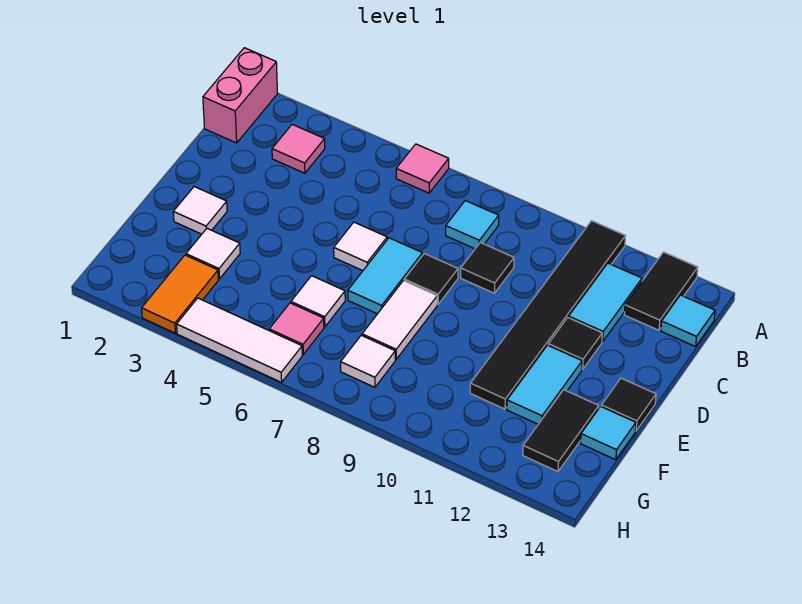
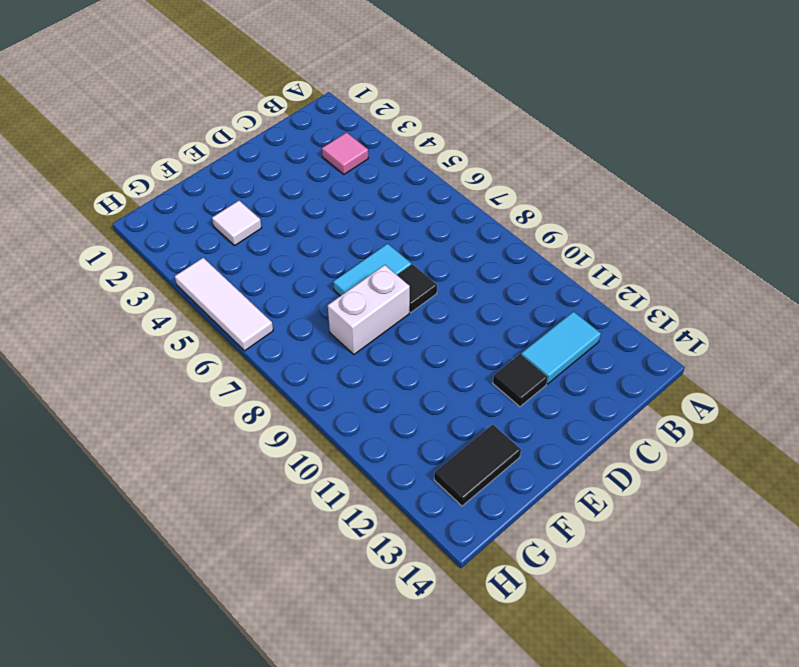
white 1x2 brick [328,265,410,354] -> white 1x2 tile [362,281,437,359]
none -> pink 1x2 brick [203,48,278,143]
none -> pink 1x1 tile [396,144,449,193]
none -> black 1x6 tile [470,221,626,409]

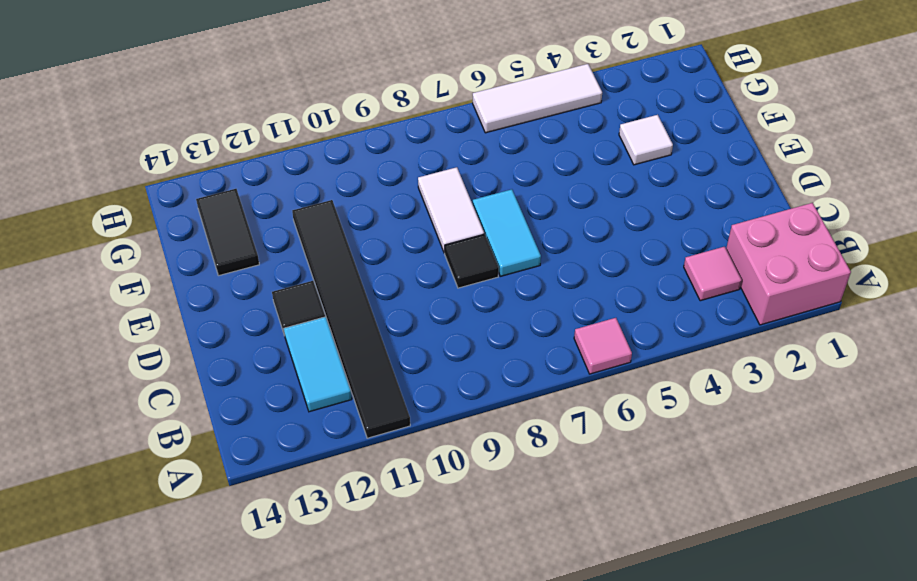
pink 2x2 brick [726,203,851,325] -> pink 1x2 brick [203,48,278,143]
none -> black 1x2 tile [624,252,698,330]
none -> cyan 1x1 tile [446,201,499,249]
none -> cyan 1x1 tile [661,295,715,347]

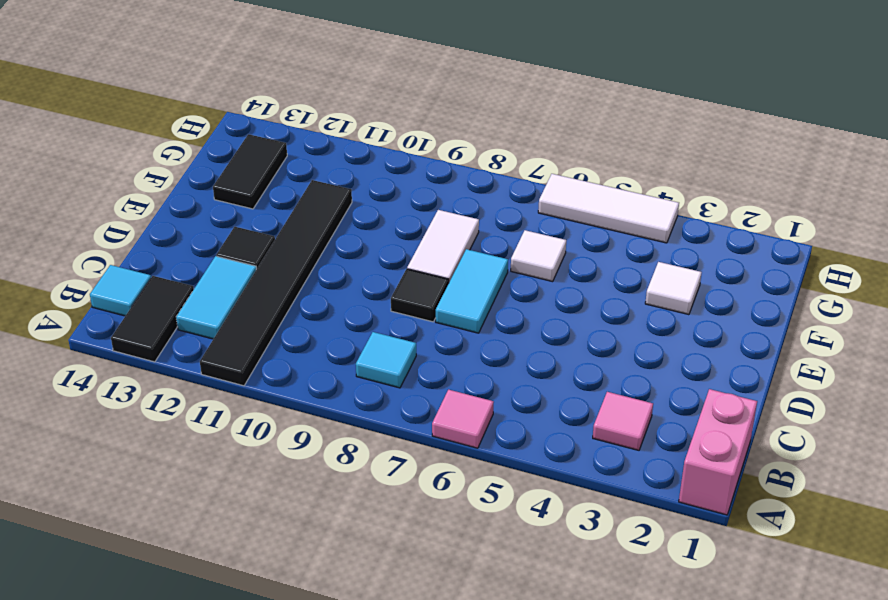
none -> black 1x1 tile [461,243,514,293]
none -> white 1x1 tile [334,222,387,271]
none -> white 1x1 tile [173,187,227,234]

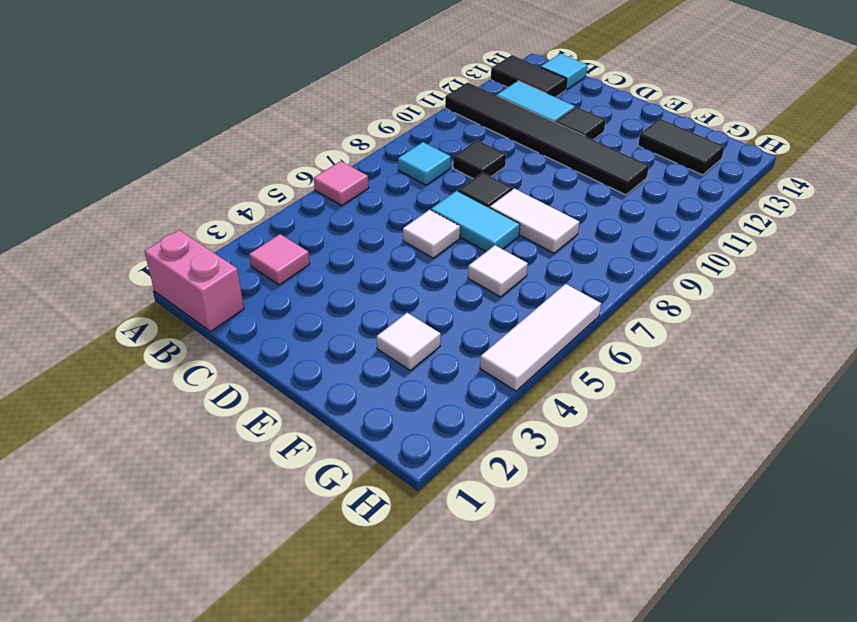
none -> white 1x1 tile [173,187,227,234]
none -> cyan 1x2 tile [507,345,582,424]
none -> black 1x1 tile [601,378,656,431]

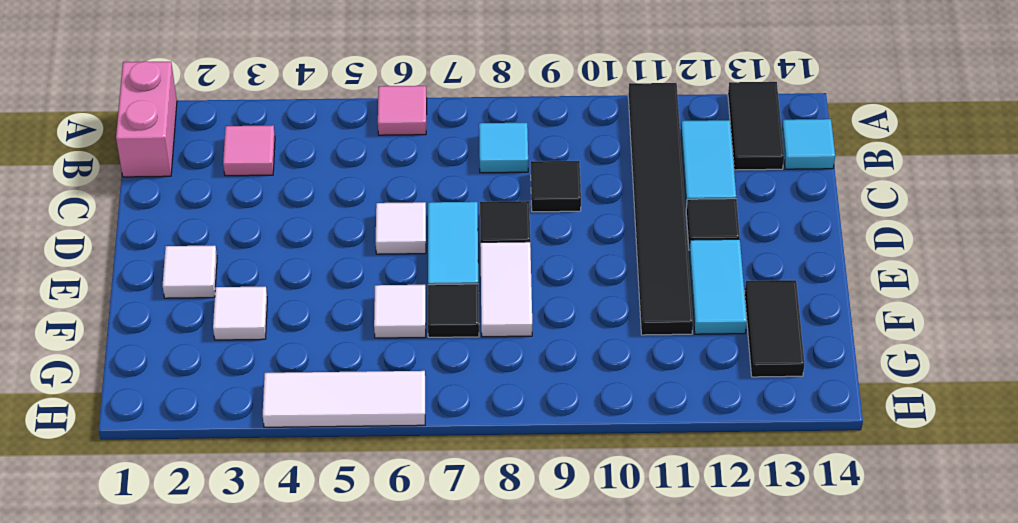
black 1x1 tile [428,284,479,337] -> black 1x1 tile moved to [601,378,656,431]
none -> cyan 1x1 tile [581,406,636,460]
none -> orange 1x2 tile [142,255,218,333]
none -> pink 1x1 tile [269,303,324,354]

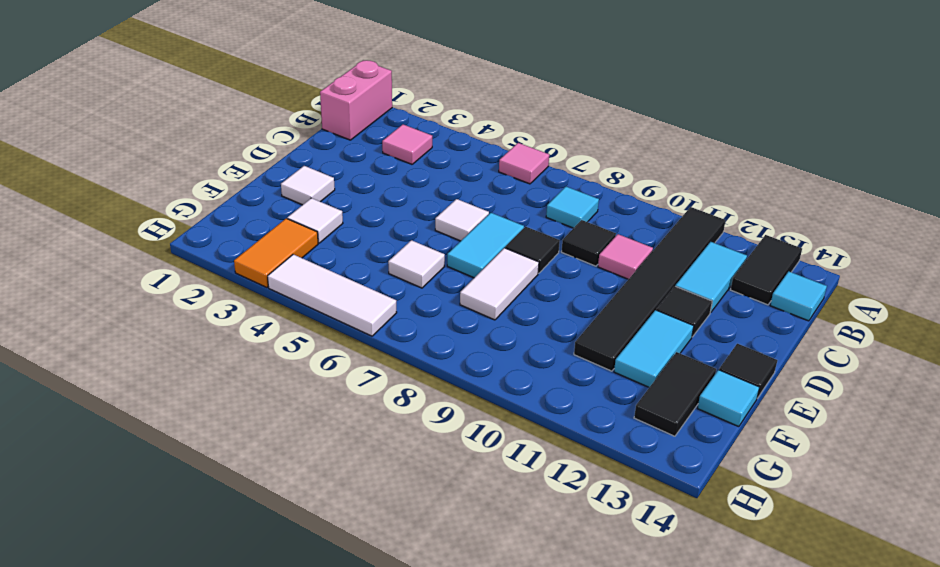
pink 1x1 tile [598,234,653,279] -> pink 1x1 tile moved to [269,303,324,354]
none -> white 1x1 tile [341,335,395,387]

